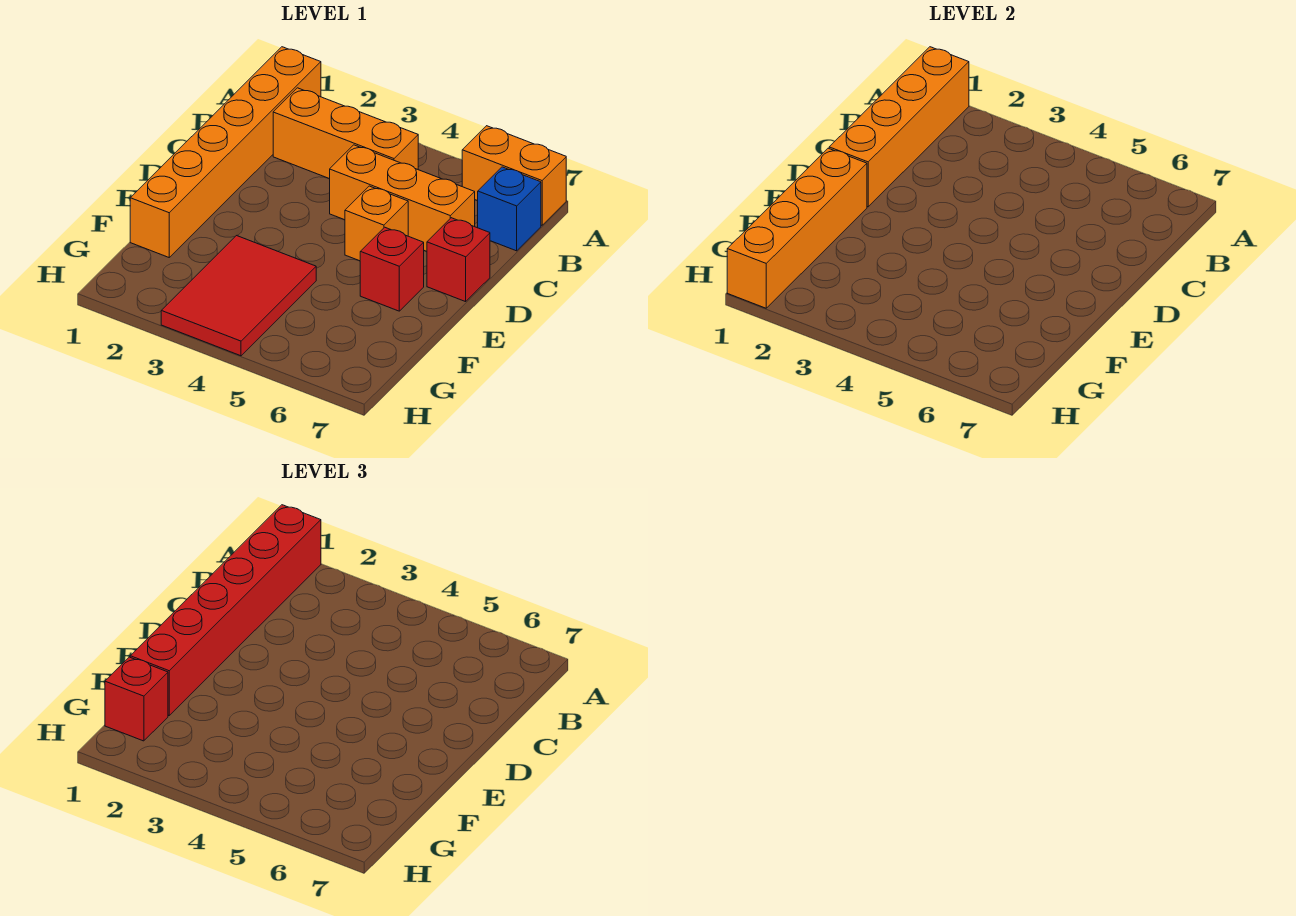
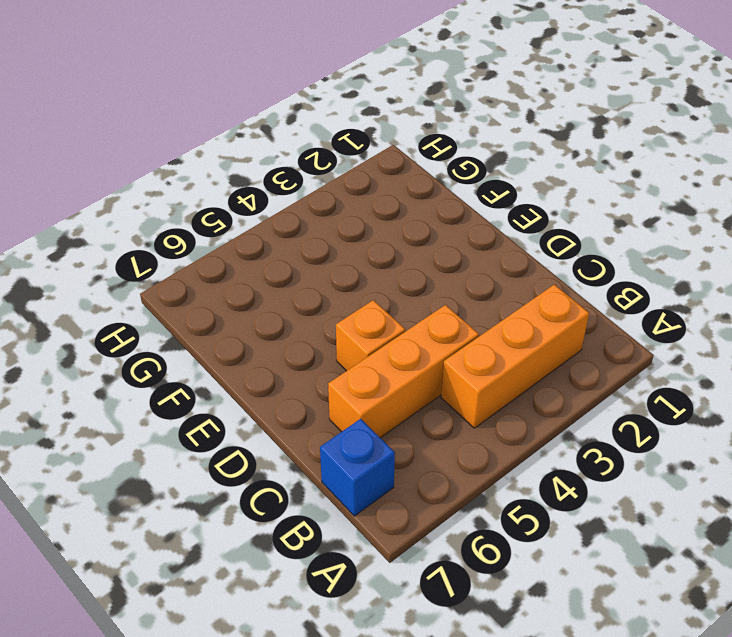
none -> orange 1x6 brick [130,47,321,257]
none -> orange 1x2 brick [462,126,566,225]
none -> red 1x1 brick [427,218,490,302]

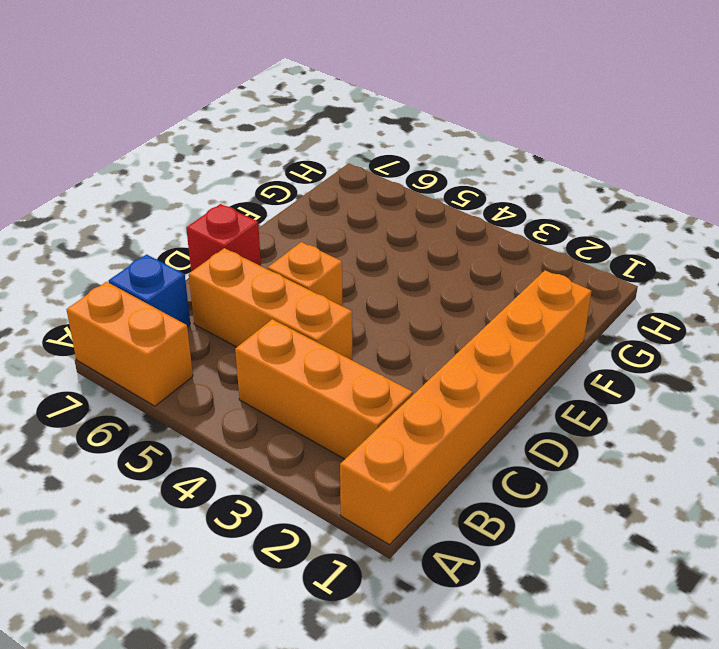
none -> red 1x1 brick [360,227,424,311]
none -> red 2x3 tile [161,236,316,356]
none -> orange 1x4 brick [829,47,969,207]

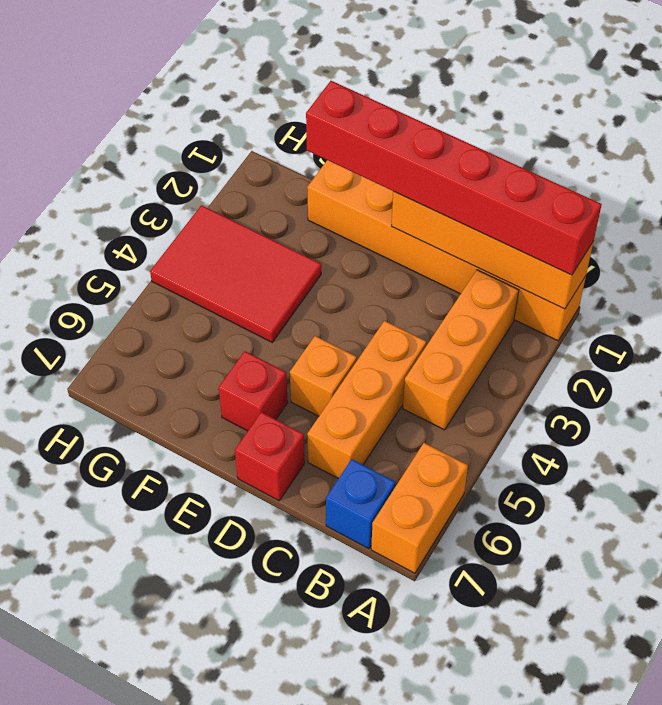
none -> orange 1x4 brick [727,148,867,308]
none -> red 1x1 brick [105,657,168,741]

